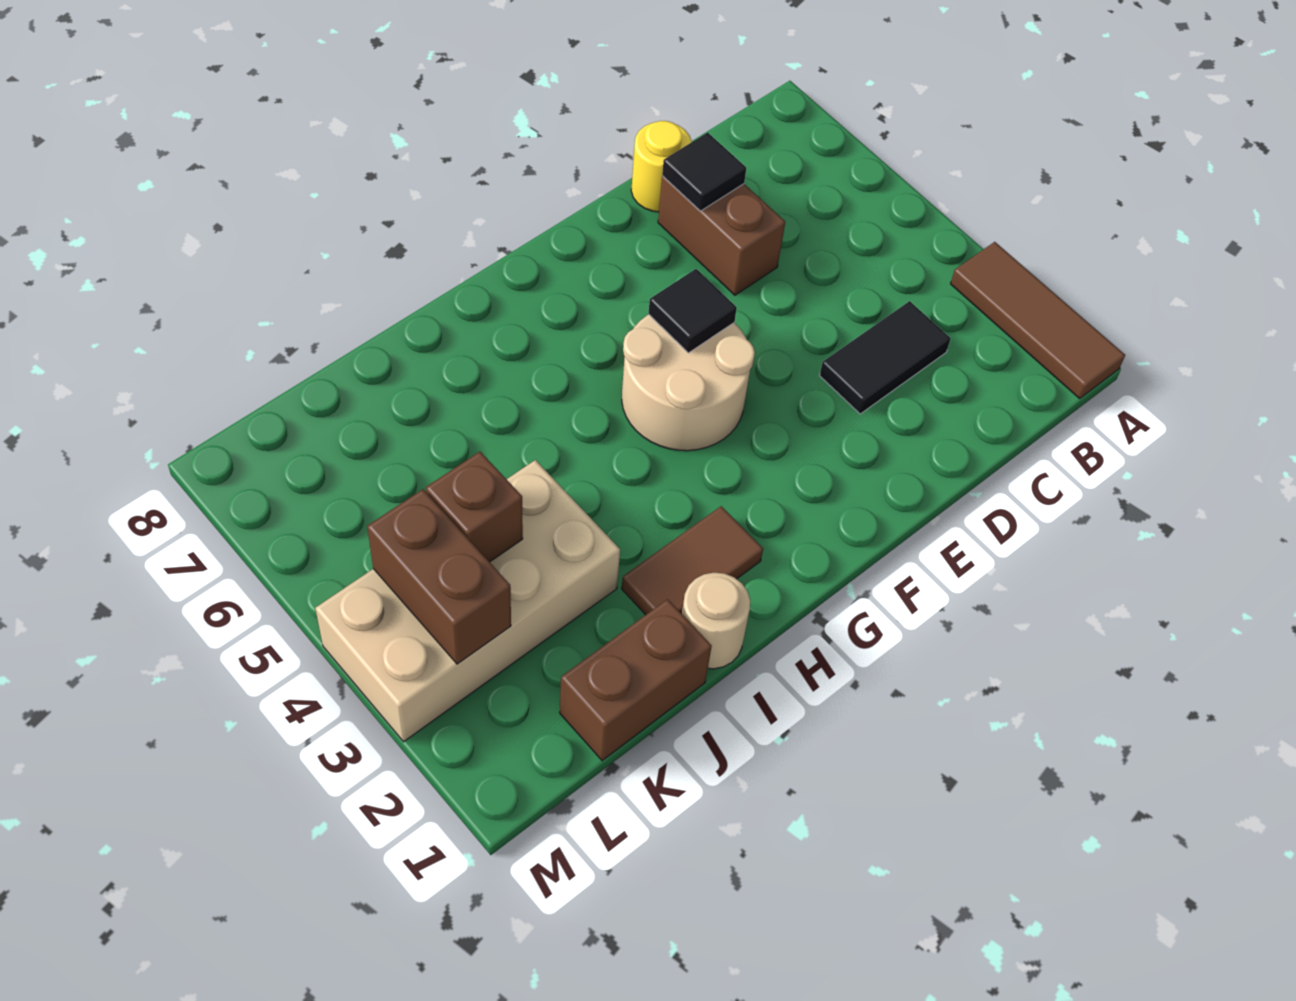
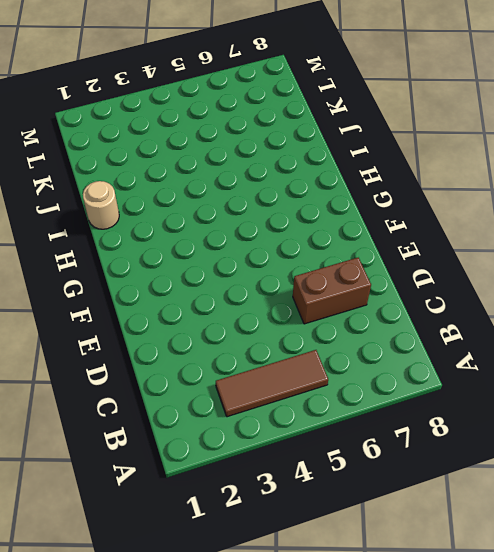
brown 1x3 tile [216,350,328,417] -> brown 1x3 tile moved to [951,242,1125,399]
none -> black 1x2 tile [820,301,951,414]
none -> yellow 1x1 round brick [631,121,692,212]
none -> tan 2x2 round brick [622,315,755,451]

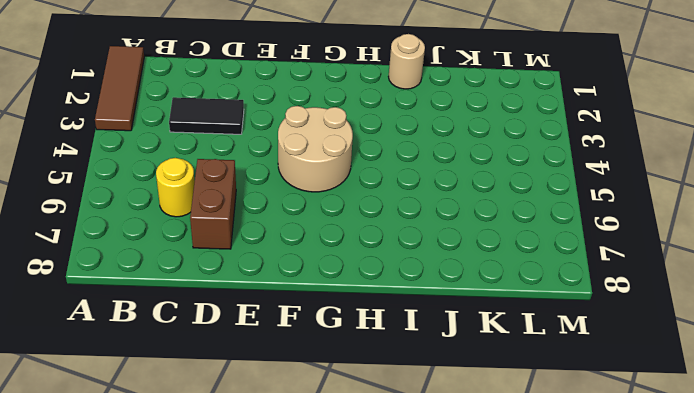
yellow 1x1 round brick [156,158,195,217] -> yellow 1x1 round brick moved to [631,121,692,212]
none -> brown 1x2 tile [622,506,763,615]
none -> brown 1x2 brick [560,599,712,761]
none -> tan 2x4 brick [315,460,620,742]

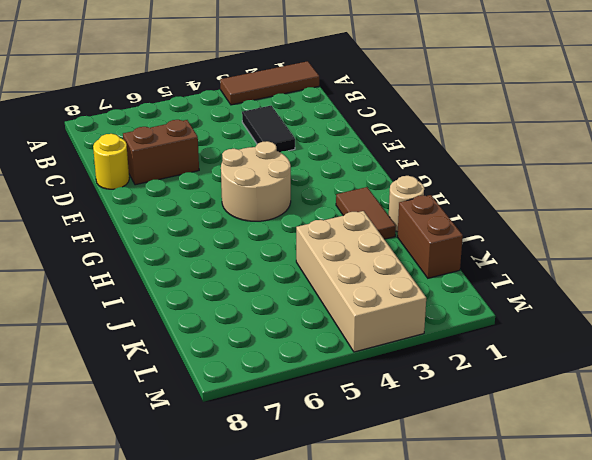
none -> black 1x1 tile [662,132,746,211]
none -> black 1x1 tile [648,269,737,353]
none -> brown 1x1 brick [426,452,523,562]

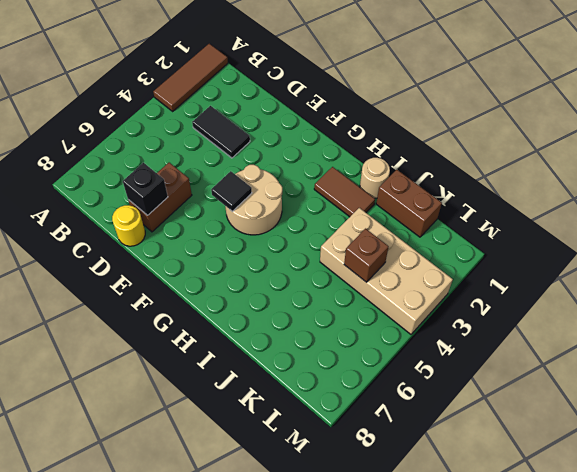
black 1x1 brick [123,163,168,215] -> black 1x1 tile [662,132,746,211]
none -> brown 1x2 brick [367,489,511,664]

